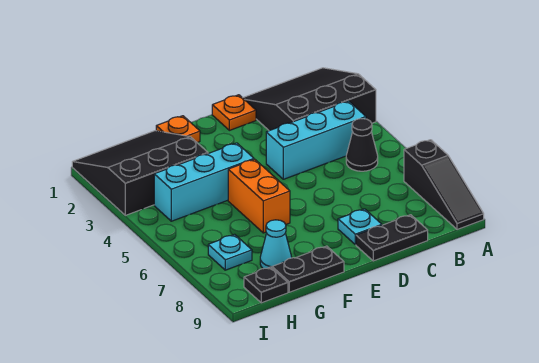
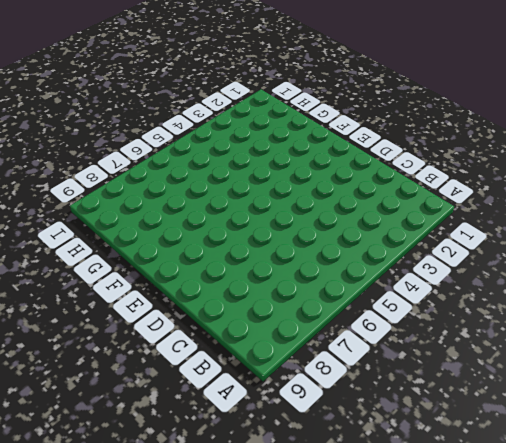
none -> black 3x3 slope [243,68,376,131]
none -> black 1x3 slope [404,140,484,230]
none -> cyan 1x3 brick [266,101,366,179]

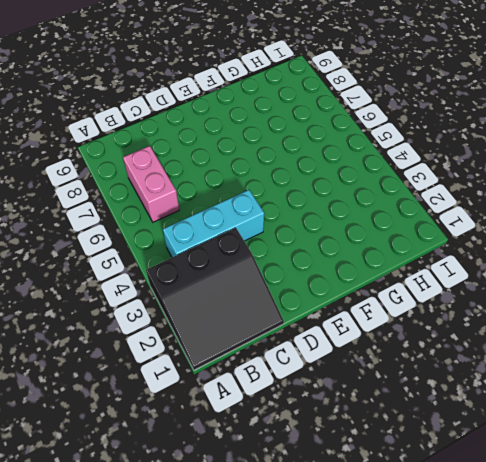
pink 1x2 brick [123,146,179,222] -> none
none -> black 1x3 slope [404,140,484,230]
none -> black 1x1 cone [346,119,378,171]
none -> black 1x2 plate [356,215,428,261]

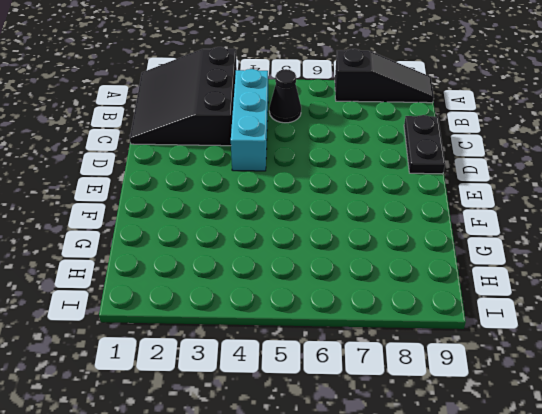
none -> orange 1x1 plate [212,95,256,130]
none -> cyan 1x1 plate [338,209,382,245]
none -> orange 1x1 plate [156,116,200,143]

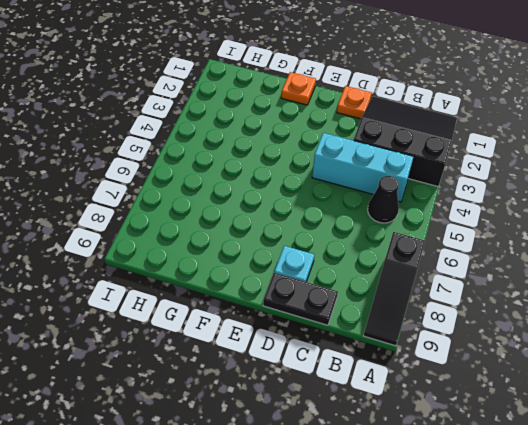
none -> cyan 1x3 brick [154,143,254,221]
none -> orange 1x2 brick [228,159,290,233]
none -> black 1x2 plate [272,246,344,292]

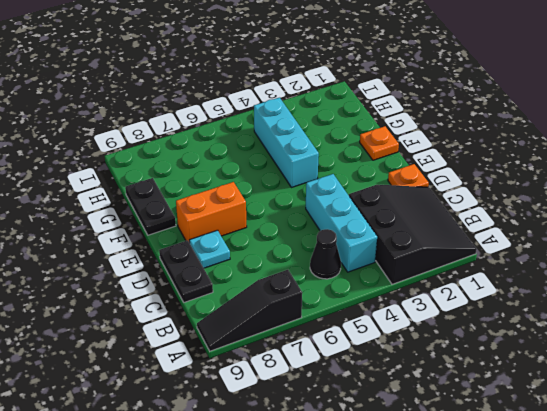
orange 1x2 brick [176,182,247,243] -> orange 1x2 brick moved to [228,159,290,233]
none -> black 3x3 slope [72,131,208,215]
none -> cyan 1x1 cone [260,220,292,269]
none -> cyan 1x1 plate [208,234,252,270]

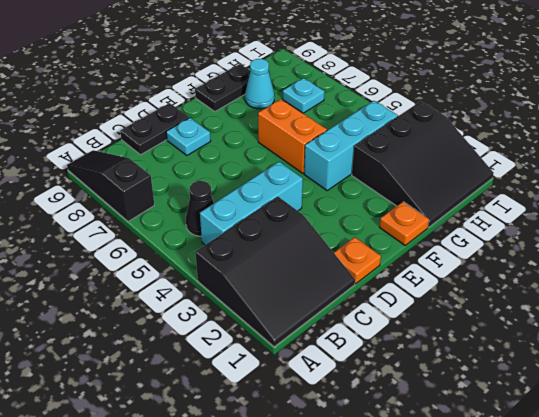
none -> black 1x1 plate [244,267,288,303]

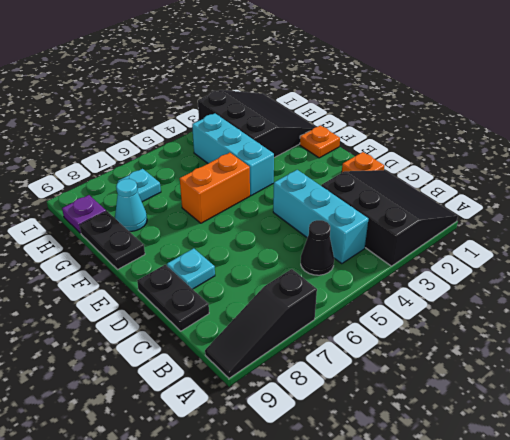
purple 1x1 plate [62,195,106,233] -> black 1x1 plate [244,267,288,303]

